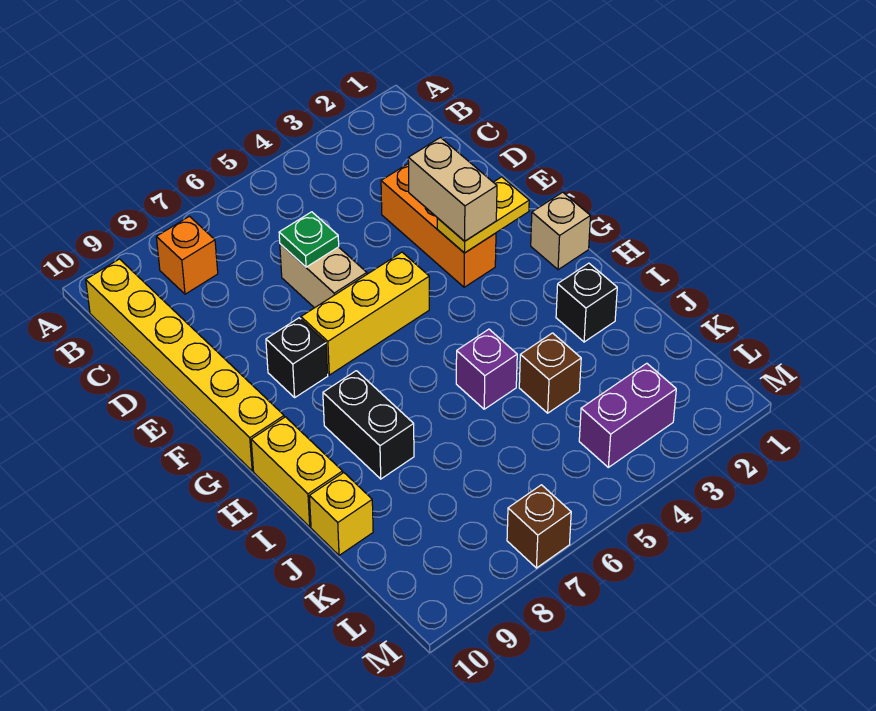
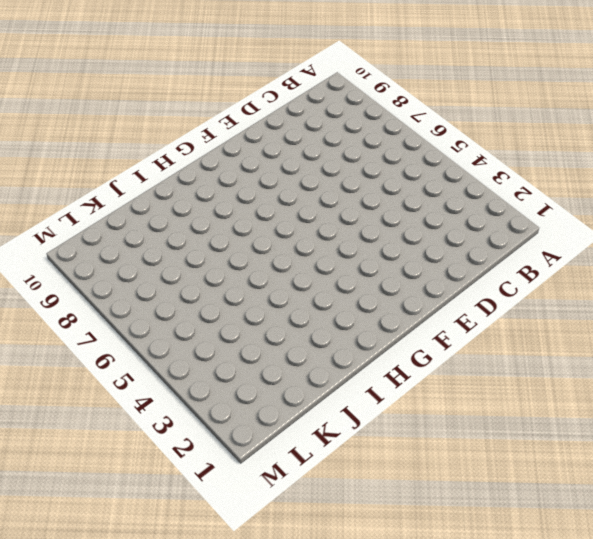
none -> orange 1x1 brick [156,216,218,294]
none -> yellow 1x6 brick [86,259,284,471]
none -> orange 1x3 brick [381,163,496,287]

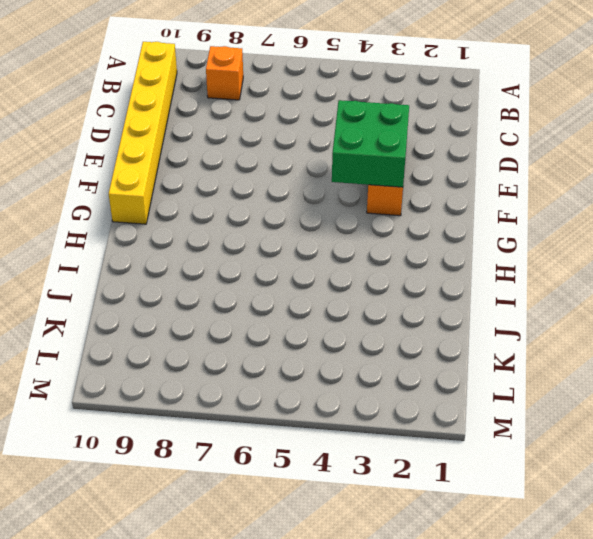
green 2x2 brick [332,100,409,187] -> yellow 1x2 plate [437,177,529,253]
none -> tan 1x2 brick [280,244,367,308]
none -> yellow 1x3 brick [301,252,429,375]
none -> black 1x1 brick [266,318,328,397]

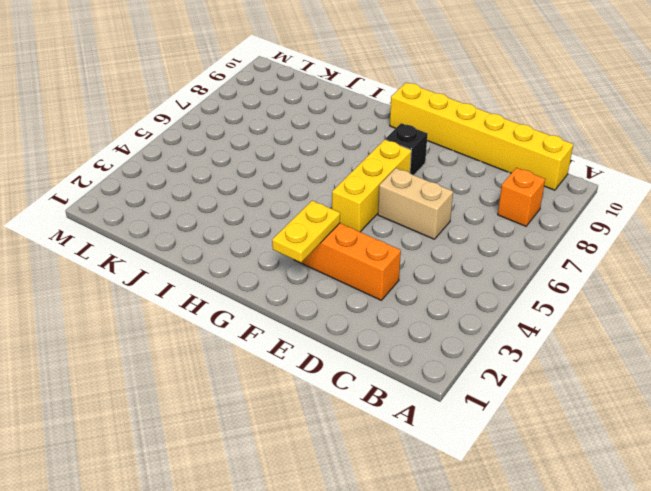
none -> tan 1x1 brick [531,192,590,270]
none -> black 1x2 brick [323,371,414,479]
none -> yellow 1x2 brick [251,417,343,527]

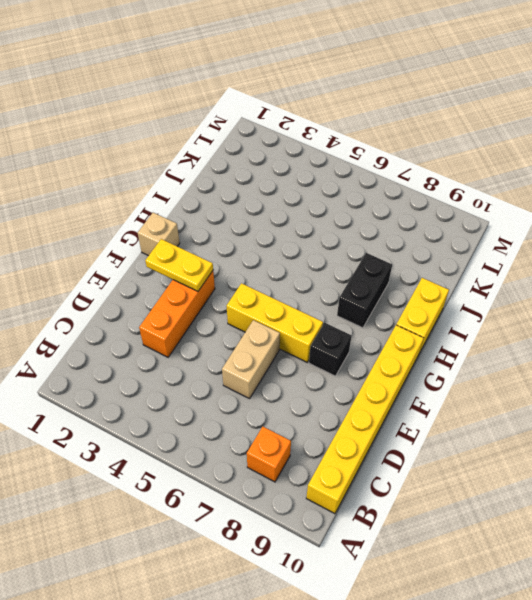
none -> black 1x1 brick [556,263,617,342]
none -> purple 1x1 brick [456,329,517,409]
none -> brown 1x1 brick [519,333,581,413]

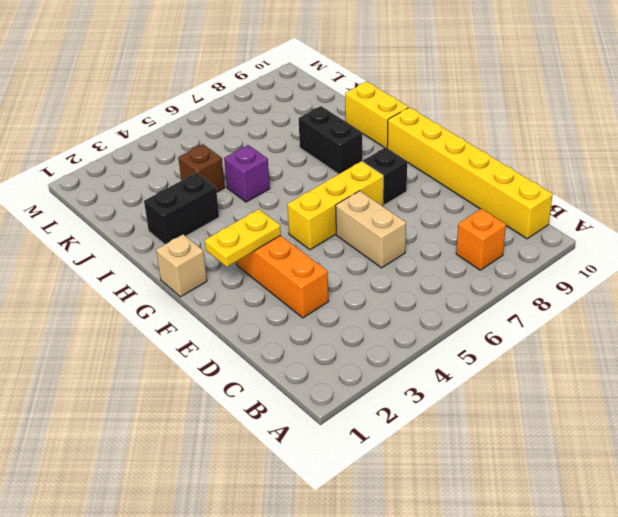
black 1x2 brick [144,173,219,244] -> black 1x1 brick [556,263,617,342]
none -> yellow 1x1 brick [310,473,373,555]
none -> purple 1x2 brick [579,363,676,467]
none -> brown 1x1 brick [507,485,571,568]

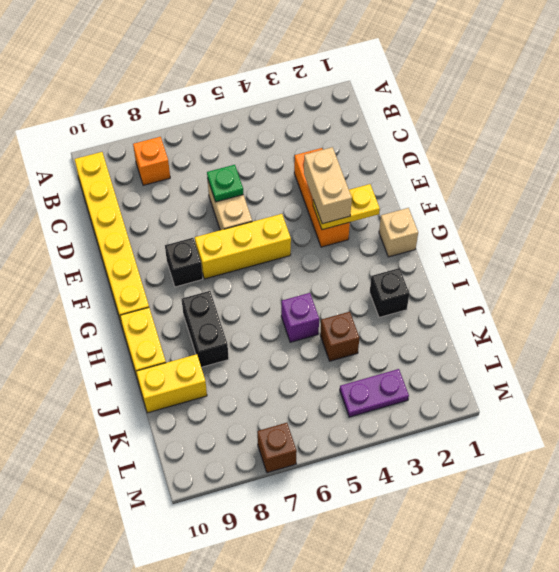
yellow 1x2 brick [136,354,207,413] -> yellow 1x1 brick [310,473,373,555]
purple 1x2 plate [340,369,409,417] -> purple 1x2 brick [579,363,676,467]

